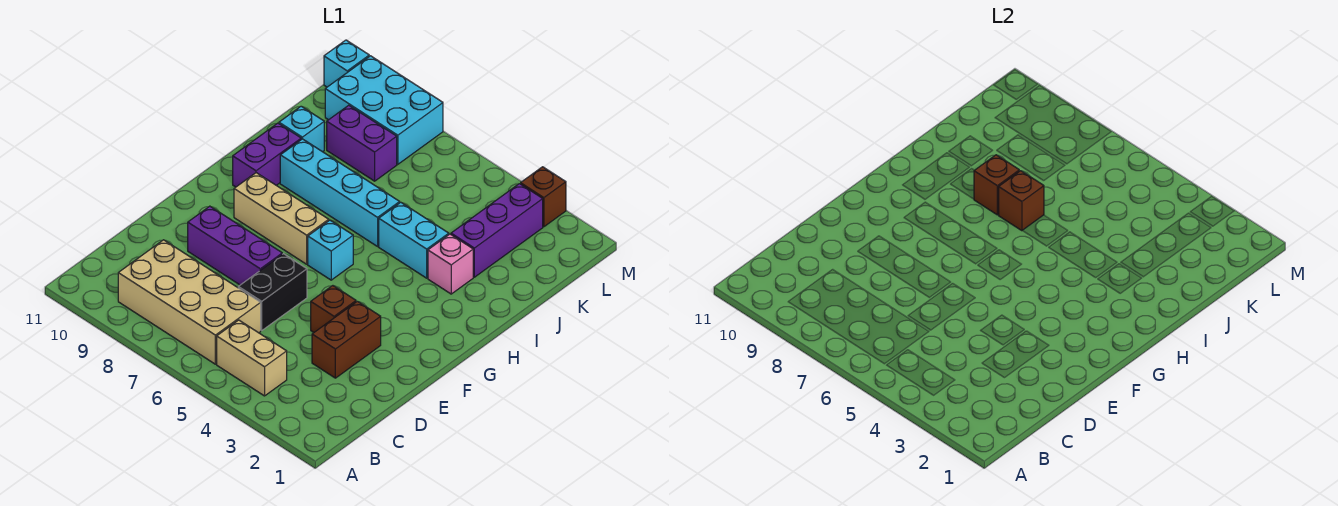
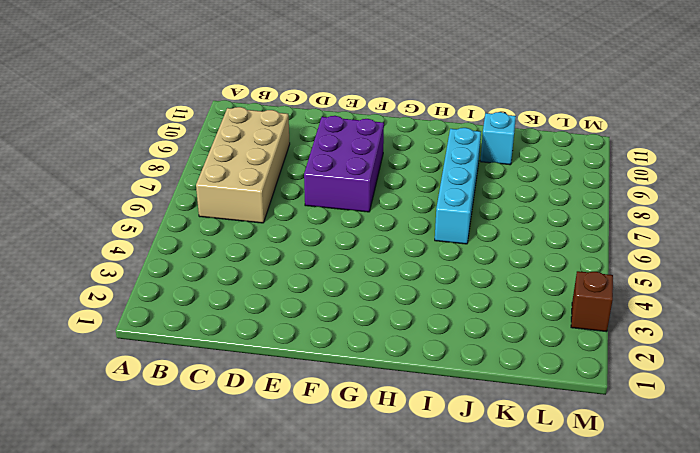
purple 2x3 brick [304,116,384,212] -> purple 1x3 brick [188,206,282,285]
none -> tan 1x2 brick [217,320,287,396]
none -> brown 1x2 brick [312,301,381,378]
none -> black 1x2 brick [238,254,307,330]

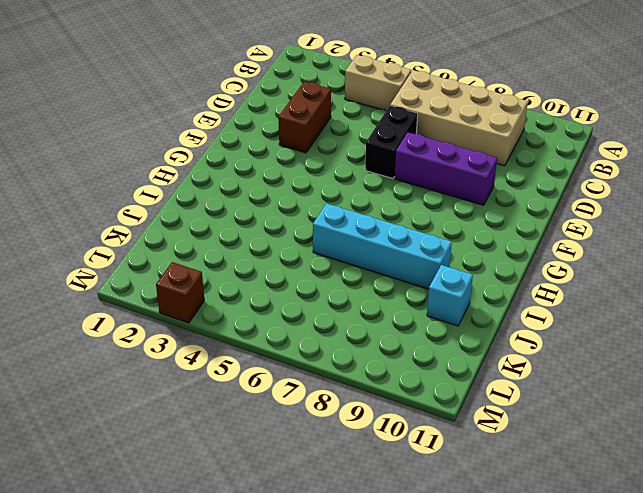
none -> brown 1x1 brick [311,286,356,332]
none -> cyan 1x1 brick [308,220,353,280]
none -> tan 1x3 brick [234,173,329,264]

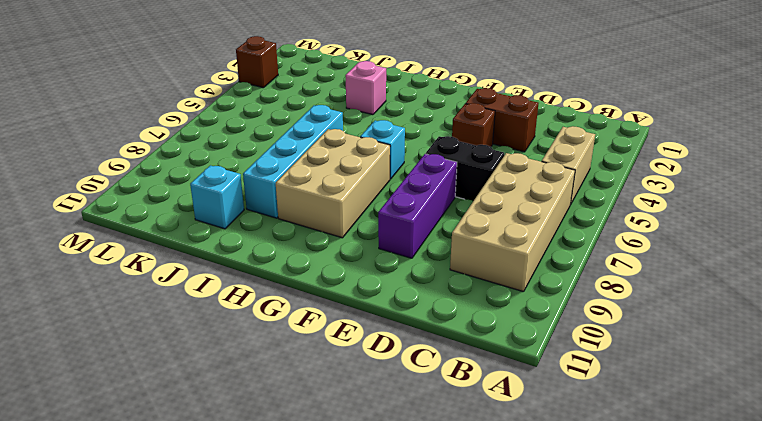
tan 2x3 brick [276,129,390,238] -> tan 1x3 brick [234,173,329,264]
none -> purple 1x2 brick [233,123,301,187]
none -> cyan 1x2 brick [379,202,449,278]
none -> purple 1x3 brick [451,184,543,277]

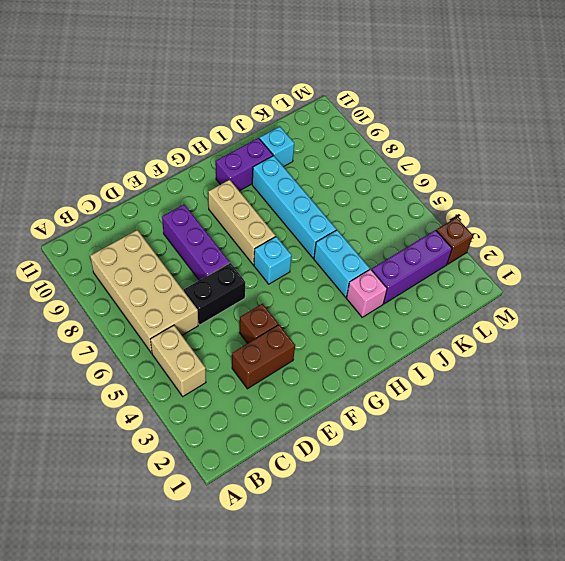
none -> purple 1x2 brick [327,105,397,181]
none -> cyan 2x3 brick [325,56,443,164]
none -> cyan 1x1 brick [324,40,369,87]

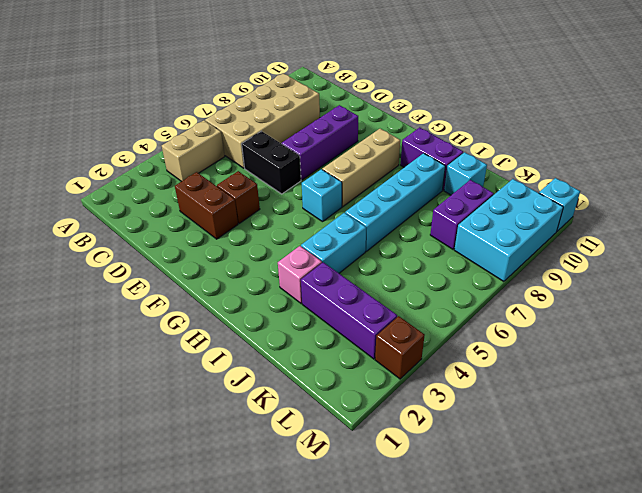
none -> brown 1x1 brick [999,171,1044,231]
none -> brown 1x1 brick [974,155,1019,215]

